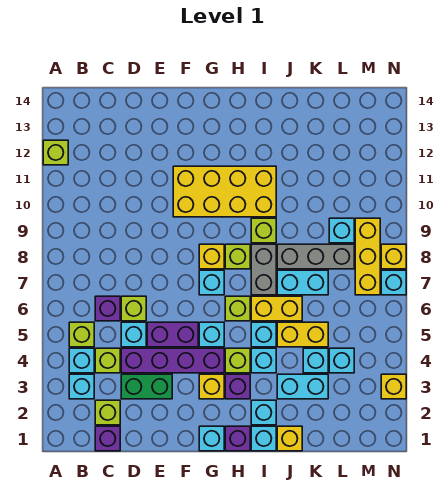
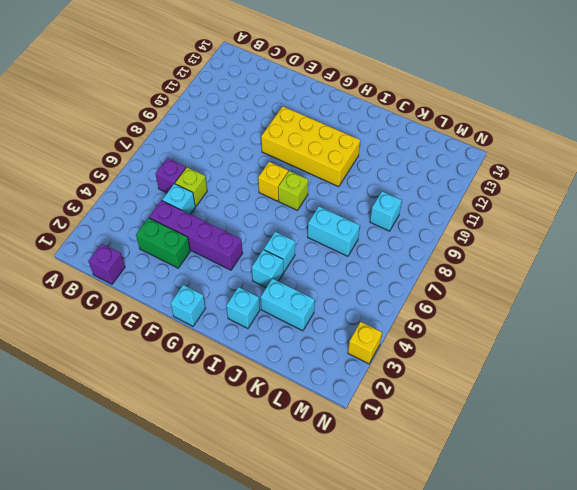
none -> lime 1x1 brick [43,140,68,165]
none -> cyan 1x1 brick [69,374,94,399]
none -> cyan 1x1 brick [69,348,94,373]
none -> lime 1x1 brick [69,322,94,347]

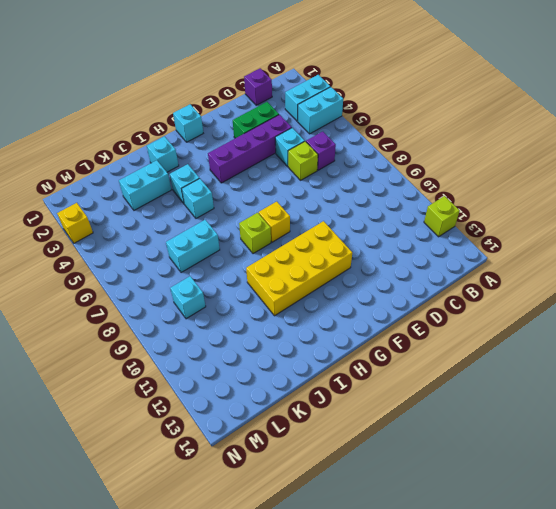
cyan 1x2 brick [285,75,330,121] -> cyan 1x1 brick [69,374,94,399]
cyan 1x2 brick [298,87,343,134] -> cyan 1x1 brick [69,348,94,373]
none -> lime 1x1 brick [69,322,94,347]
none -> lime 1x1 brick [95,400,120,425]
none -> lime 1x1 brick [95,348,120,373]
none -> purple 1x2 brick [147,322,198,347]

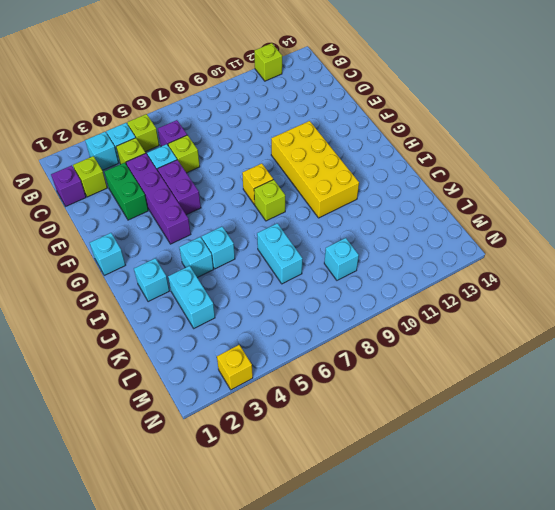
none -> yellow 1x1 brick [199,374,224,399]
none -> cyan 1x1 brick [199,322,224,347]
none -> cyan 1x1 brick [199,270,224,295]
none -> purple 1x1 brick [225,426,250,451]

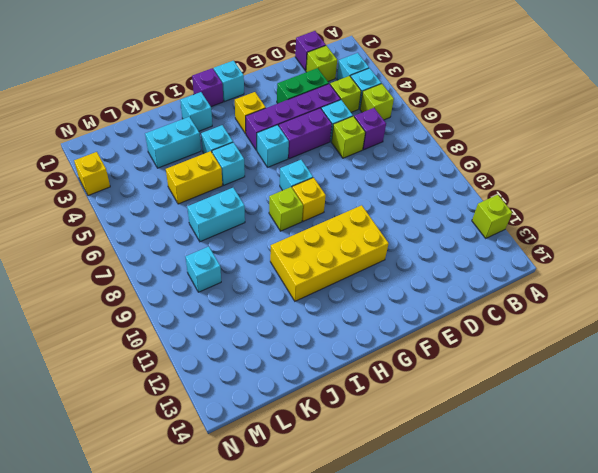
none -> purple 1x1 brick [225,374,250,399]
none -> lime 1x1 brick [225,348,250,373]
none -> lime 1x1 brick [225,296,250,321]
none -> cyan 1x1 brick [251,426,276,451]

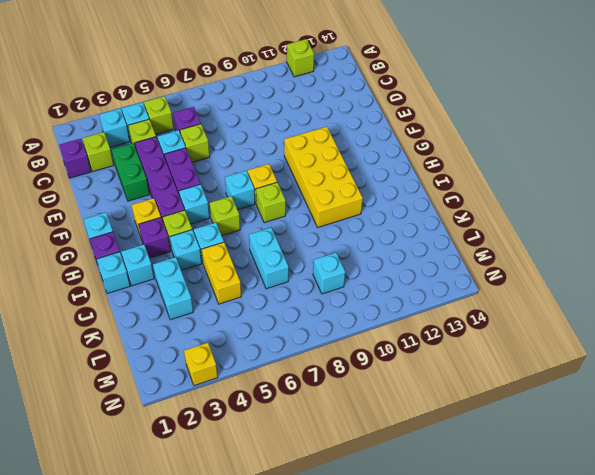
none -> yellow 1x2 brick [251,296,302,321]
none -> grey 1x2 brick [251,244,276,295]
none -> lime 1x1 brick [251,218,276,243]
none -> yellow 1x1 brick [277,426,302,451]

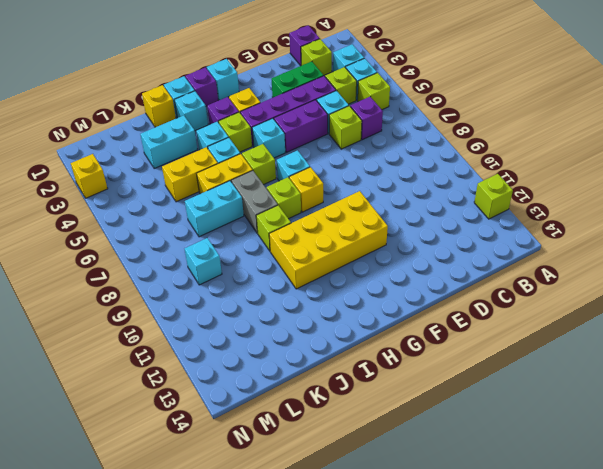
none -> grey 1x3 brick [277,244,354,269]
none -> cyan 1x1 brick [303,348,328,373]
none -> cyan 1x1 brick [329,348,354,373]
none -> yellow 1x3 brick [355,218,380,295]

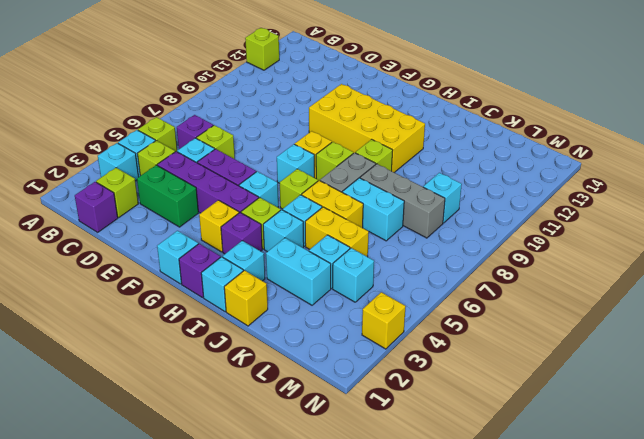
none -> yellow 1x3 brick [355,218,380,295]
none -> cyan 1x1 brick [381,270,406,295]
none -> yellow 1x1 brick [381,244,406,269]

